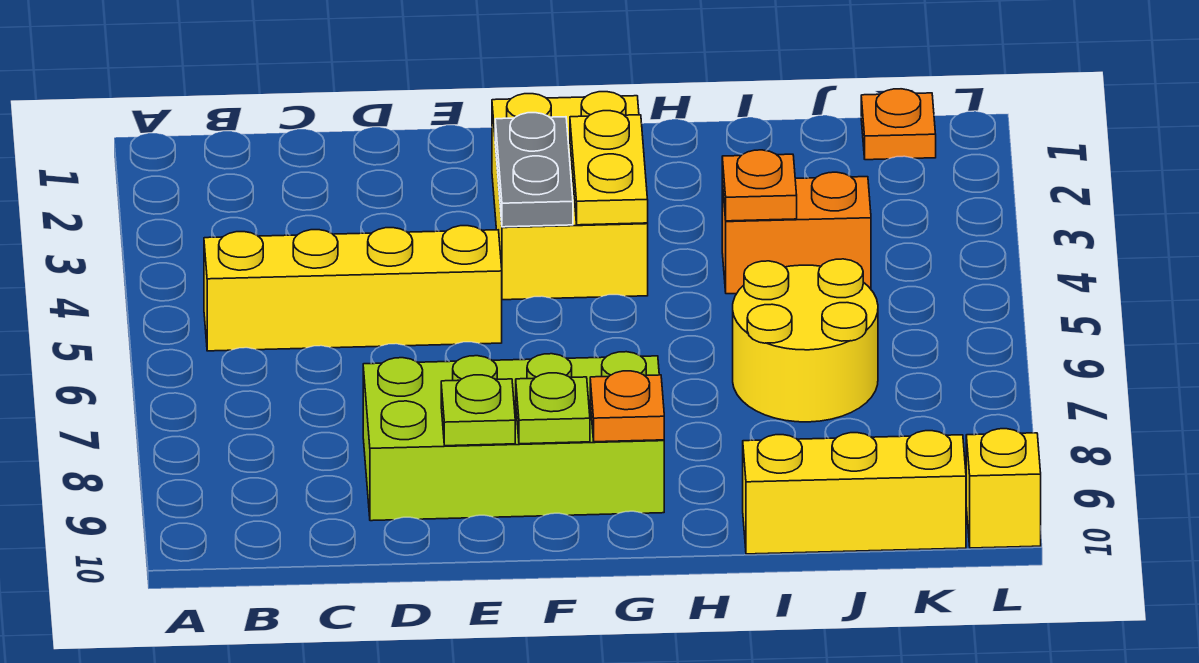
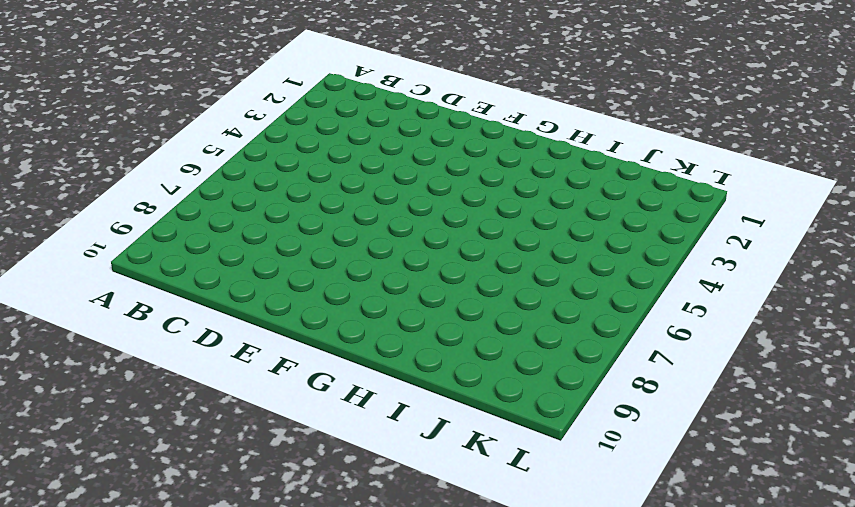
none -> yellow 1x4 brick [204,226,502,351]
none -> lime 2x4 brick [363,352,664,521]
none -> yellow 2x3 brick [492,92,648,300]

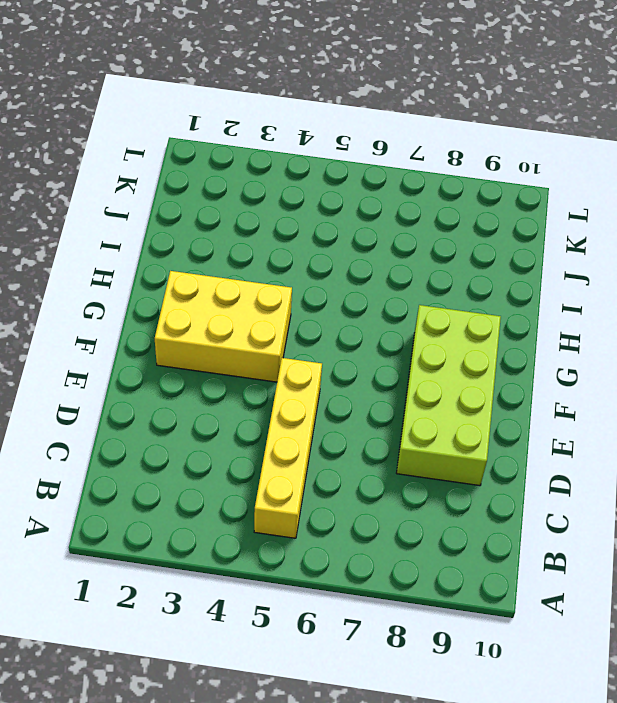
none -> orange 1x2 brick [722,172,871,294]
none -> yellow 2x2 round brick [733,259,878,422]
none -> yellow 1x3 brick [743,431,966,554]

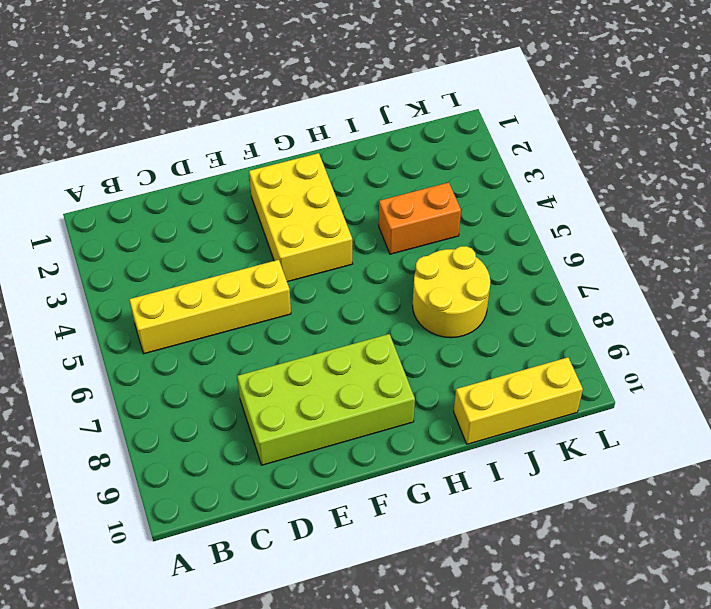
none -> orange 1x1 plate [861,89,936,160]
none -> yellow 1x1 brick [966,429,1041,548]
none -> lime 1x1 plate [441,375,515,446]

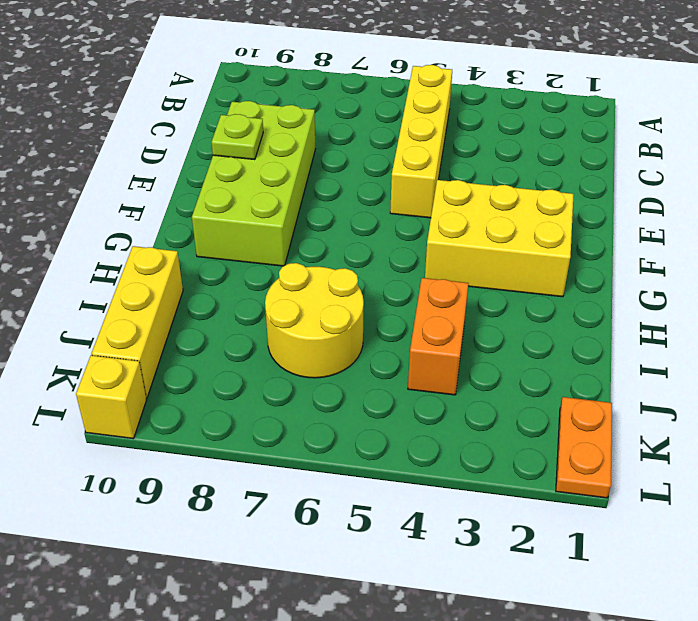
orange 1x2 plate [556,397,612,498] -> orange 1x1 plate [861,89,936,160]
none -> grey 1x2 plate [495,113,573,227]
none -> lime 1x1 plate [516,373,590,444]
none -> yellow 1x2 plate [570,111,648,225]

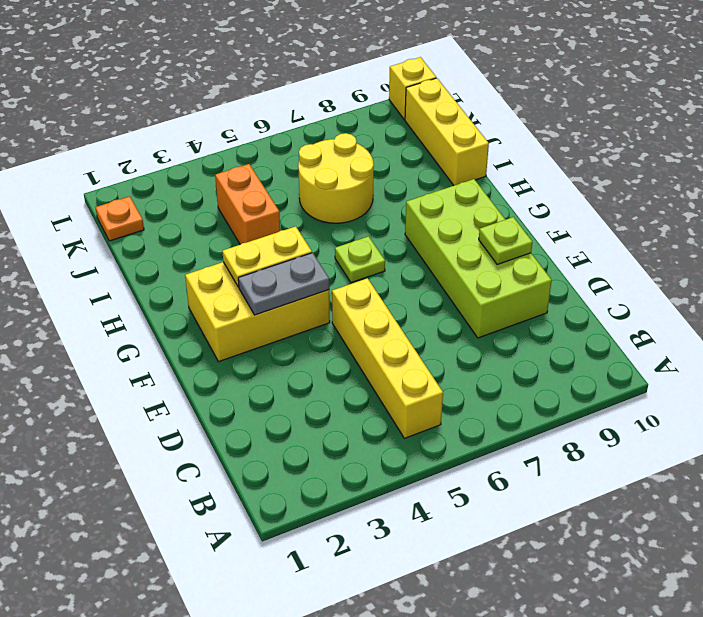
lime 1x1 plate [335,236,385,283] -> lime 1x1 plate moved to [516,373,590,444]
none -> orange 1x1 plate [590,371,664,442]
none -> orange 1x1 plate [722,150,797,221]

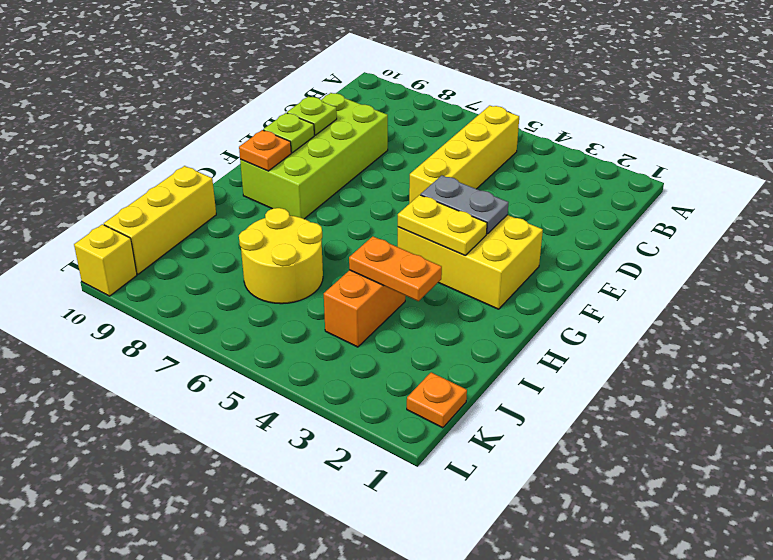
orange 1x2 plate [349,236,442,301] -> orange 1x1 plate [722,150,797,221]

